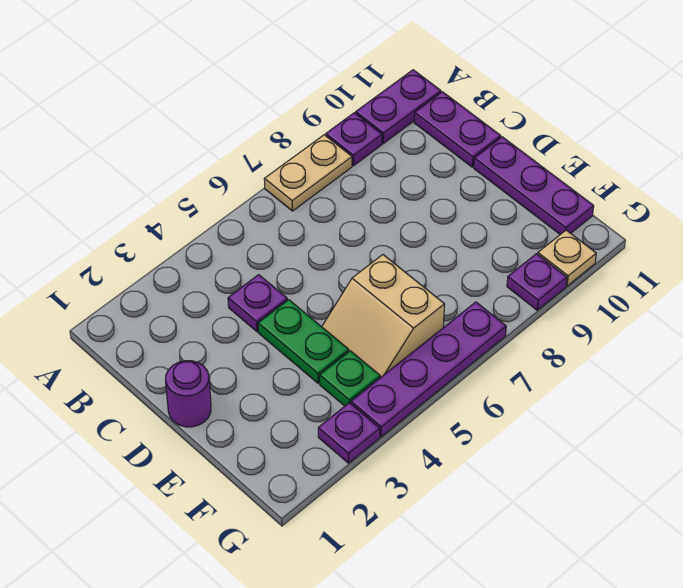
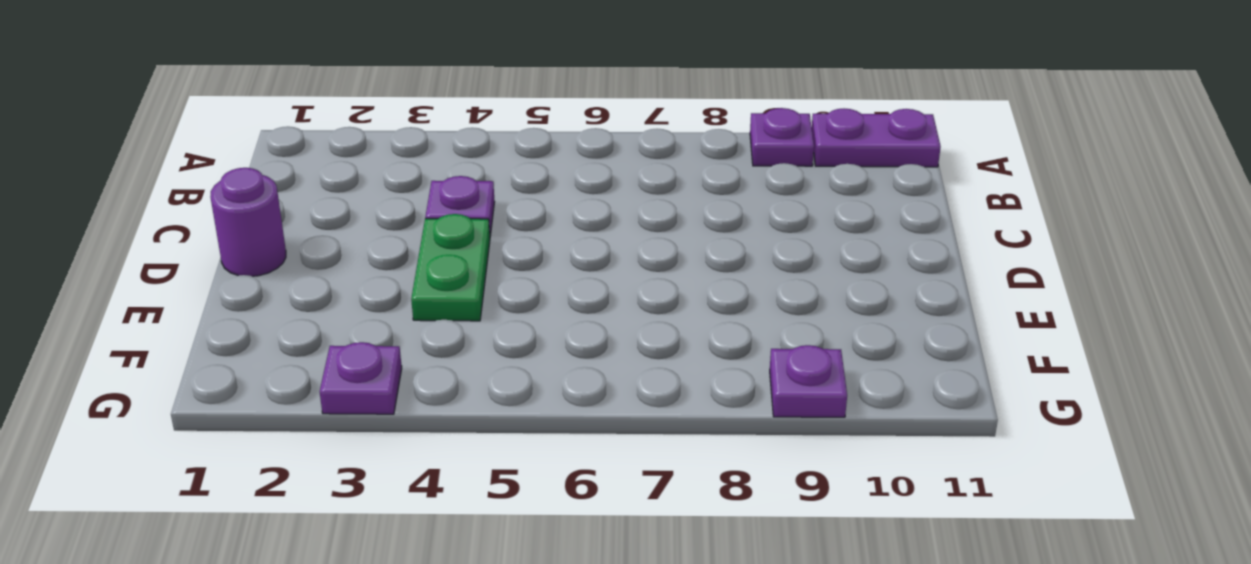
none -> tan 1x2 plate [264,135,352,211]
none -> purple 1x2 plate [414,92,501,167]
none -> purple 1x3 plate [474,137,594,234]

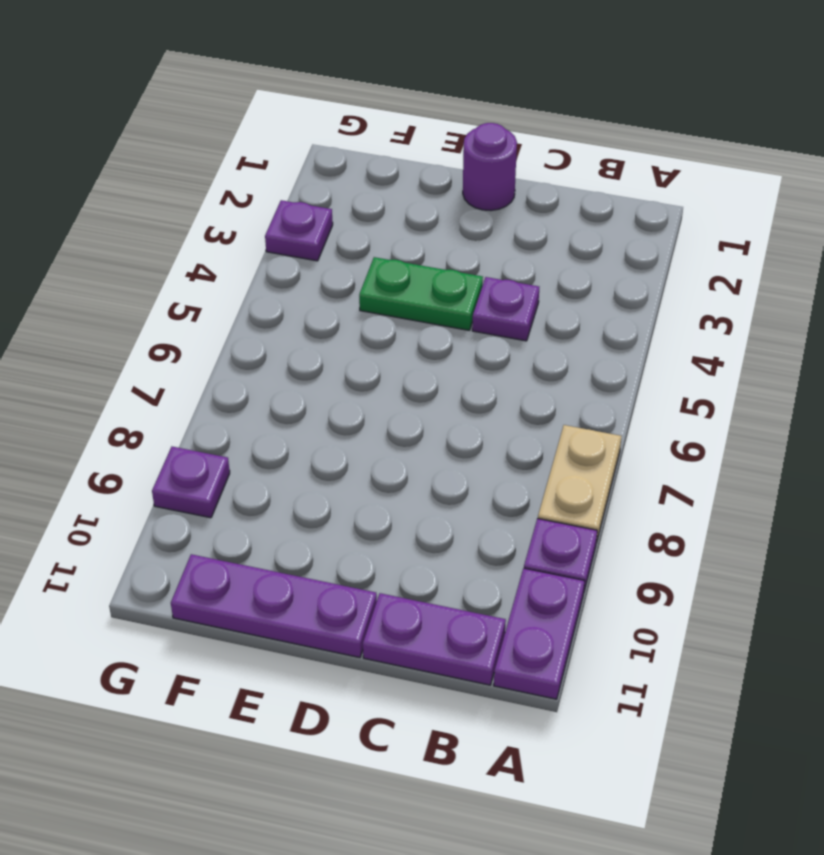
none -> tan 2x2 slope [322,255,445,378]
none -> green 1x1 plate [320,351,380,406]
none -> purple 1x4 plate [351,302,506,437]

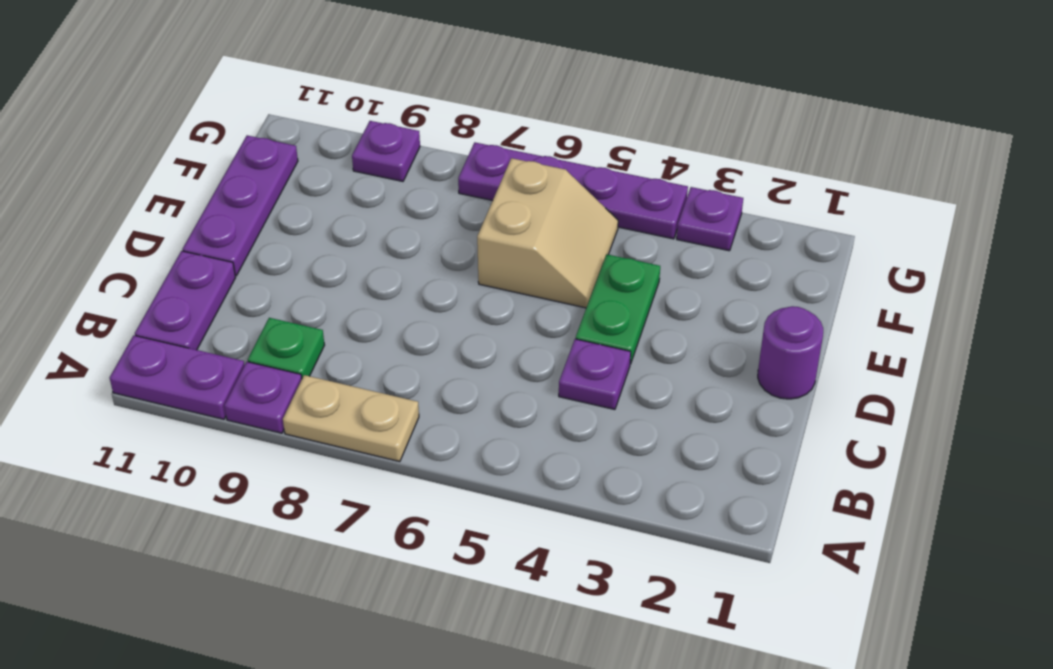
green 1x1 plate [248,318,324,378] -> green 1x1 plate moved to [320,351,380,406]
none -> tan 1x1 plate [538,230,596,286]

